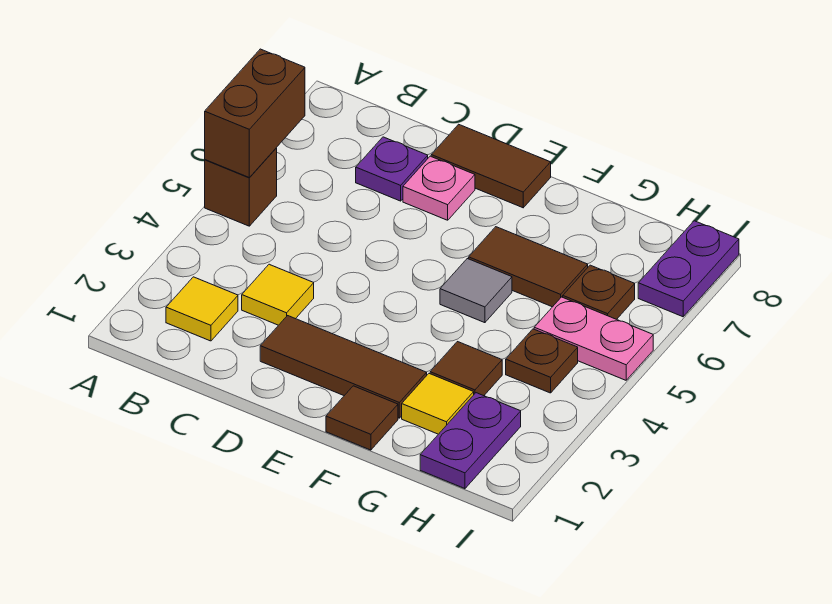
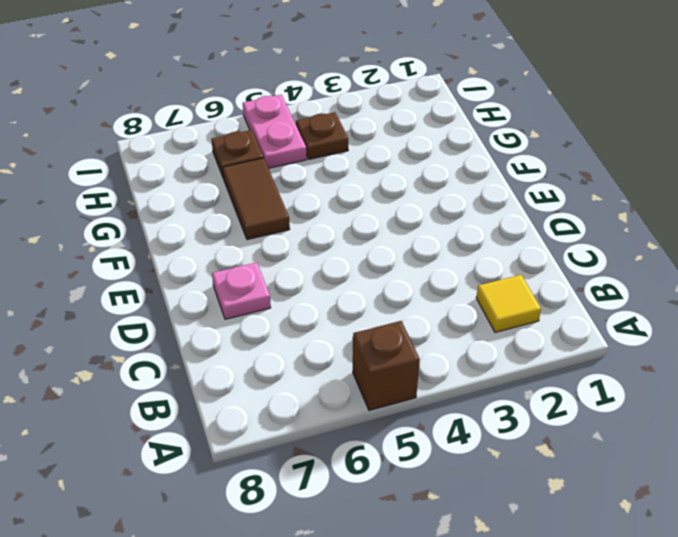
none -> yellow 1x1 tile [242,264,314,325]
none -> purple 1x1 plate [356,137,428,201]
none -> brown 1x3 tile [260,316,427,418]

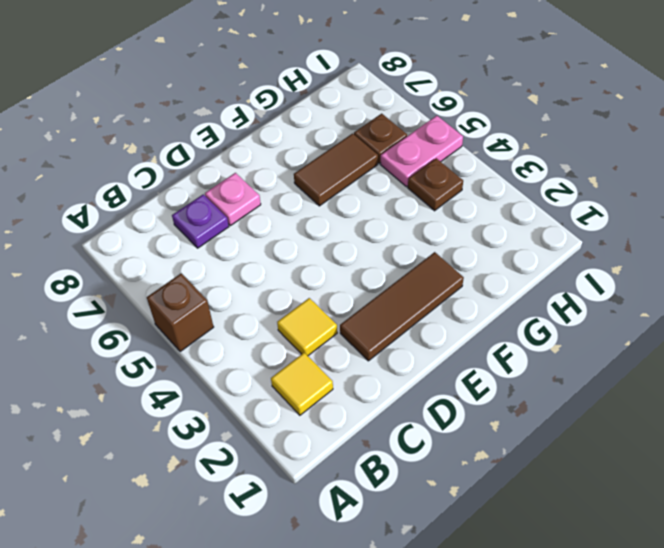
none -> brown 1x2 tile [431,124,551,208]
none -> brown 1x1 tile [326,386,398,450]
none -> grey 1x1 tile [440,258,512,323]

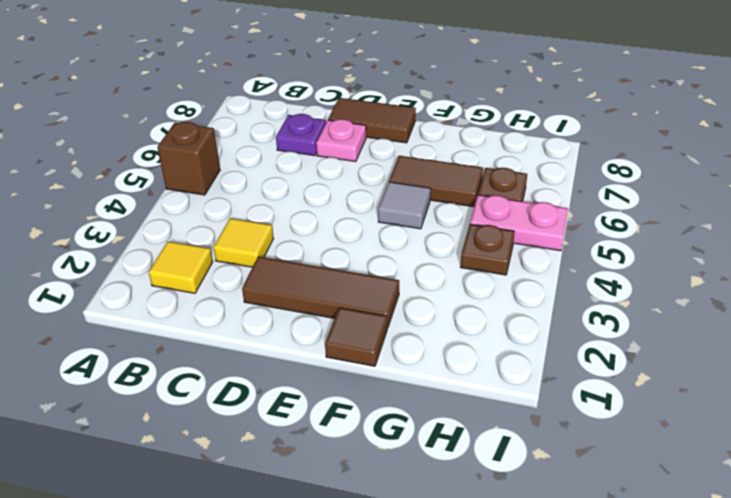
none -> yellow 1x1 tile [402,374,474,434]
none -> brown 1x1 tile [430,342,502,396]
none -> purple 1x2 plate [420,393,521,489]

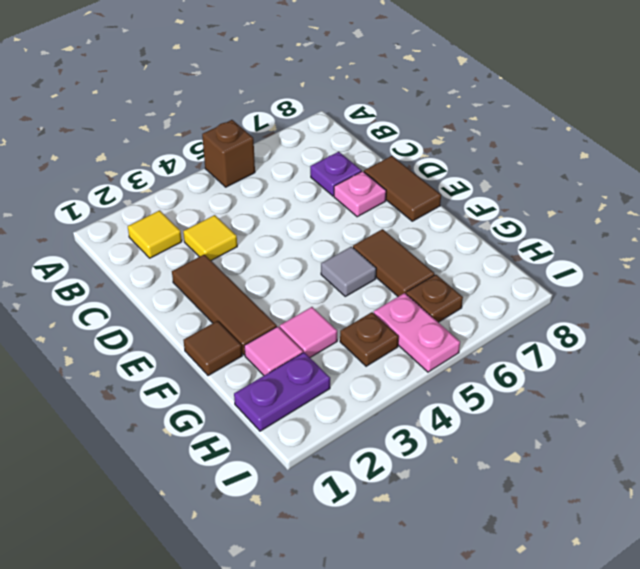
pink 1x1 tile [244,326,303,375] -> yellow 1x1 tile [402,374,474,434]
pink 1x1 tile [280,307,337,357] -> brown 1x1 tile [430,342,502,396]
none -> purple 1x2 plate [638,221,739,317]
none -> brown 1x2 brick [205,49,305,178]

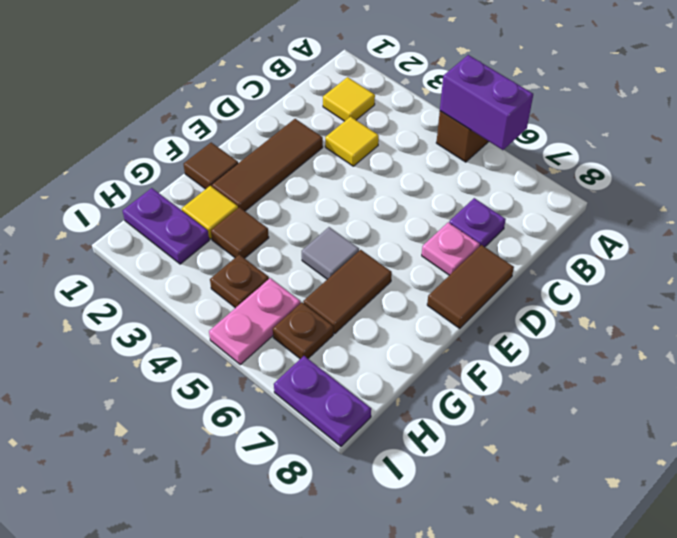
purple 1x2 brick [440,55,533,150] -> brown 1x2 brick [205,49,305,178]

